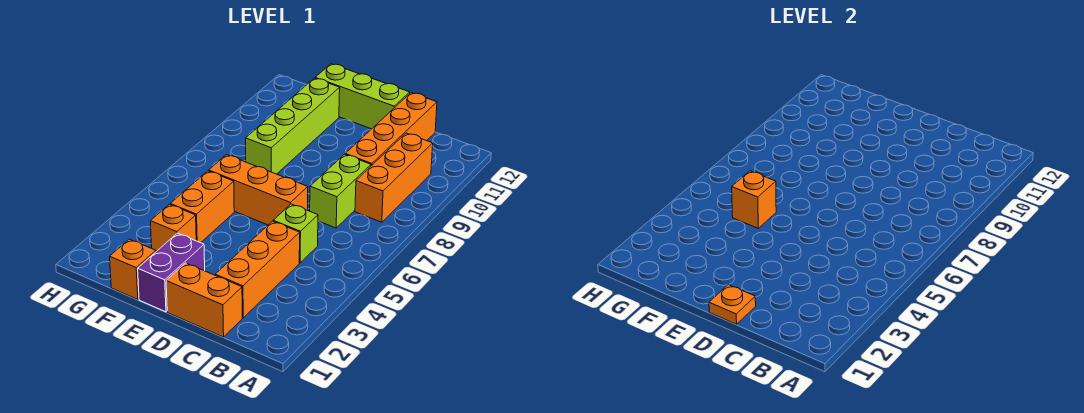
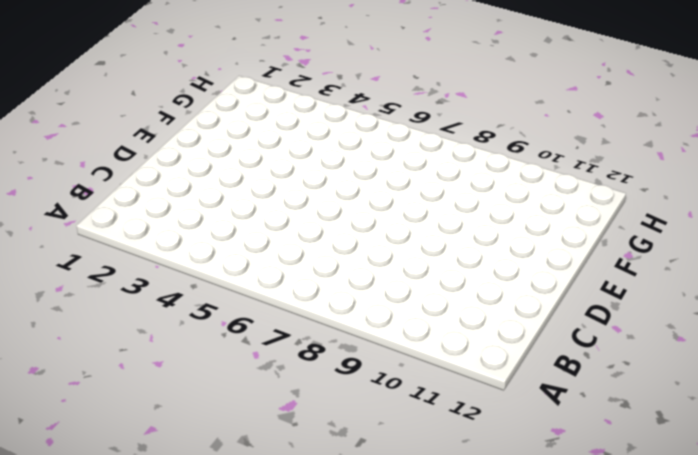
none -> orange 1x3 brick [355,133,433,222]
none -> orange 1x2 brick [166,263,242,337]
none -> orange 1x3 brick [215,221,300,318]

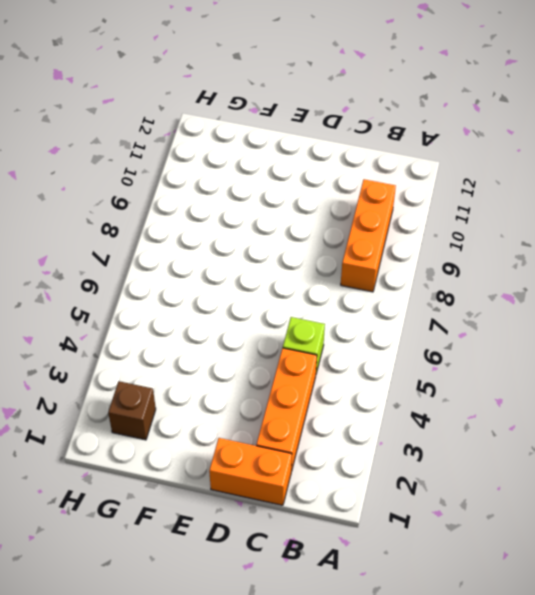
brown 1x1 brick [108,381,156,440] -> none
none -> lime 1x2 brick [310,154,371,228]
none -> orange 1x4 brick [345,93,437,166]
none -> orange 1x3 brick [209,155,308,225]

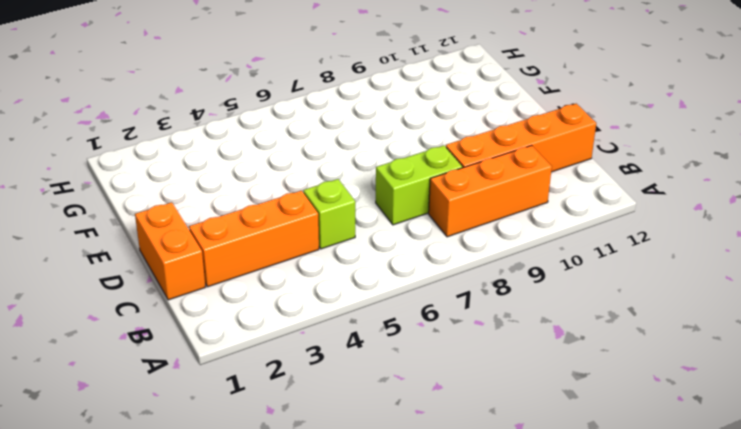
none -> orange 1x3 brick [209,155,308,225]
none -> lime 1x3 brick [315,64,410,129]
none -> purple 1x2 brick [138,233,205,312]

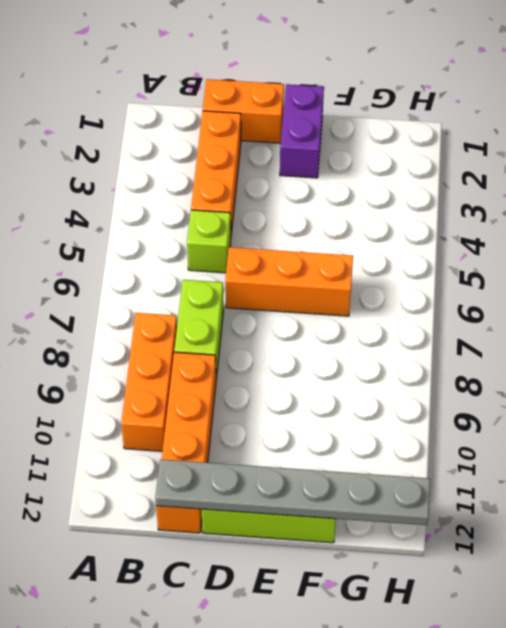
grey 1x6 plate [155,459,430,525] -> none
none -> orange 1x1 brick [110,239,156,300]
none -> orange 1x1 brick [150,204,196,252]
none -> orange 1x2 brick [170,171,234,243]

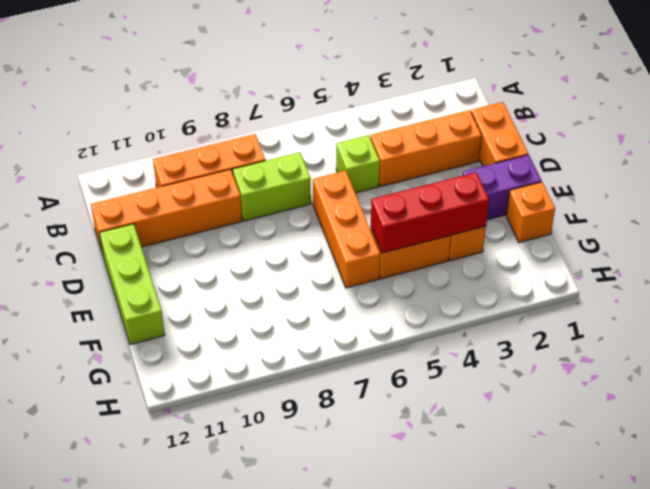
red 1x3 brick [371,172,489,253] -> orange 1x1 brick [732,171,776,228]
none -> lime 1x4 brick [246,78,340,174]
none -> orange 1x1 plate [709,285,756,324]

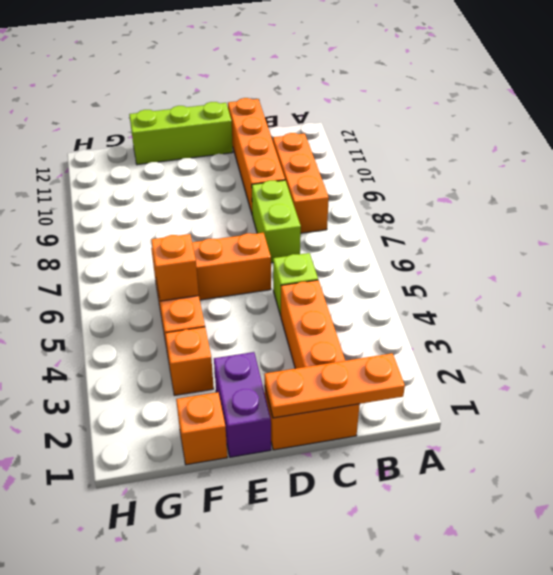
orange 1x3 plate [264,353,405,418] -> orange 1x1 plate [709,285,756,324]
none -> lime 1x4 brick [246,78,340,174]

